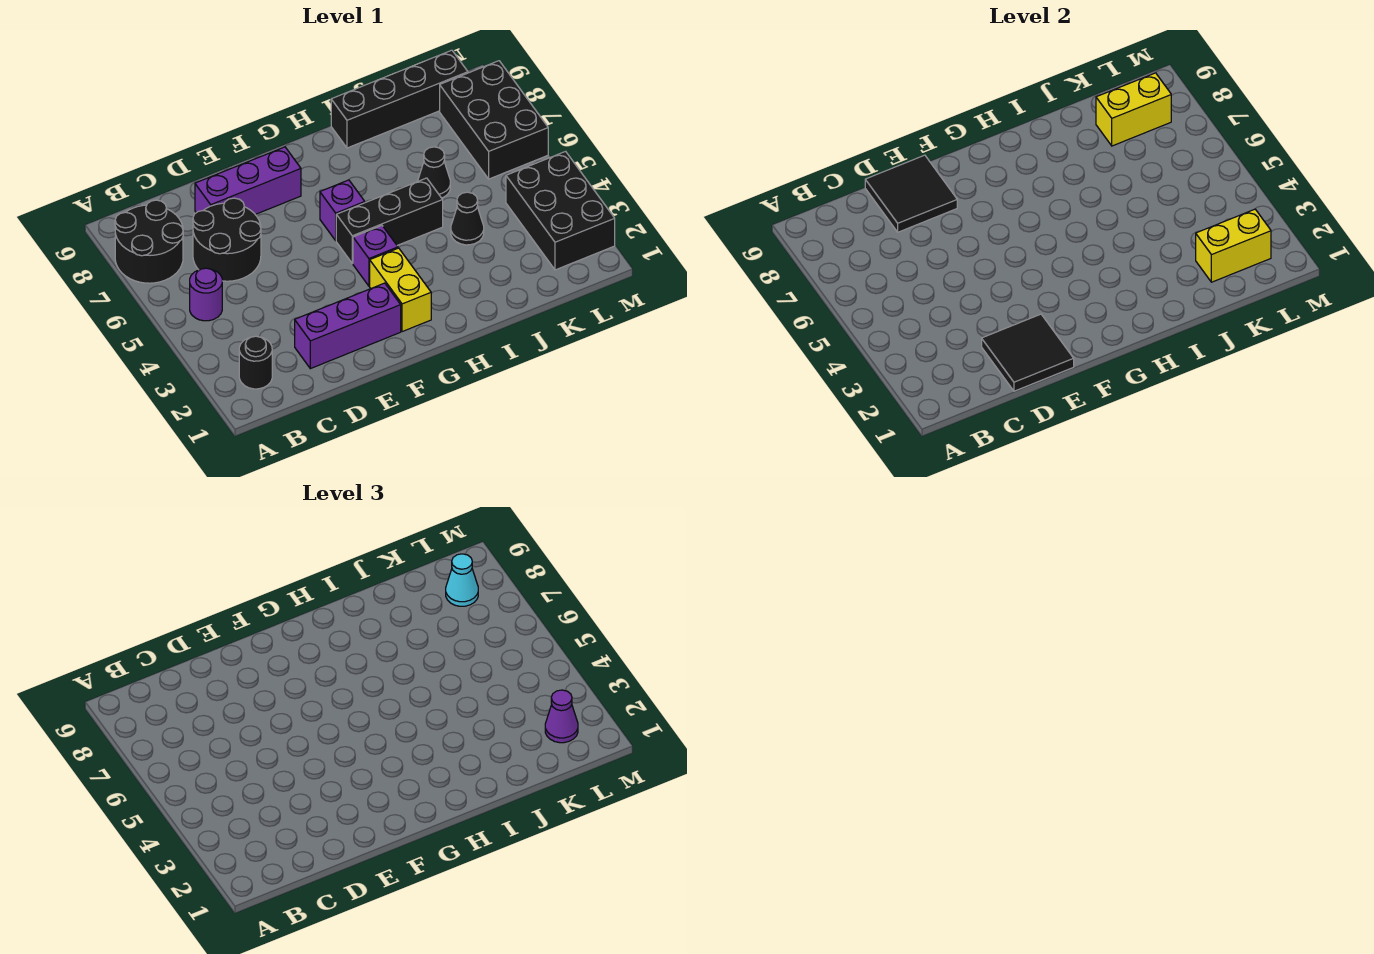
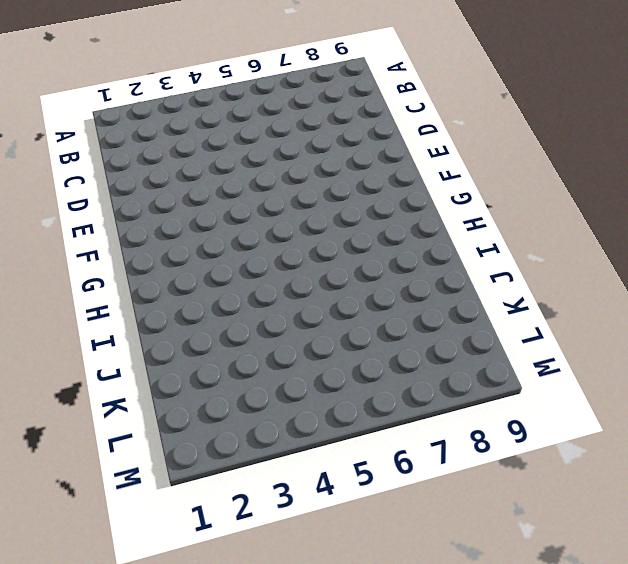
none -> black 2x2 round brick [115,200,183,283]
none -> black 1x1 round brick [239,336,272,389]
none -> purple 1x1 round brick [190,268,222,321]

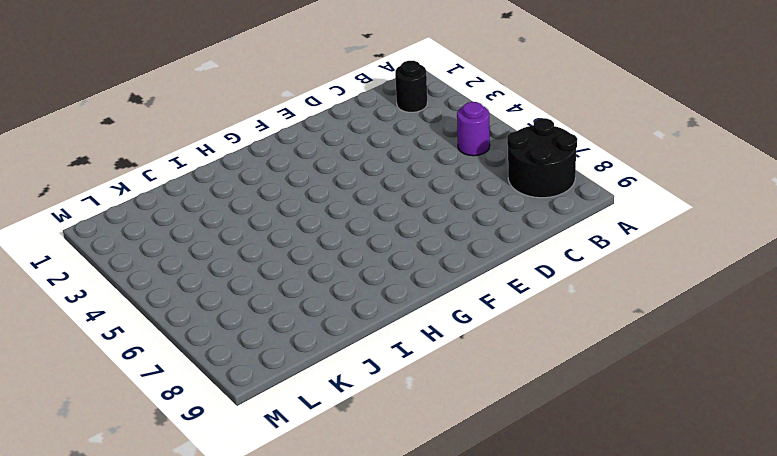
none -> black 2x2 round brick [193,198,261,281]
none -> purple 1x3 brick [295,283,401,369]
none -> purple 1x3 brick [195,147,301,214]

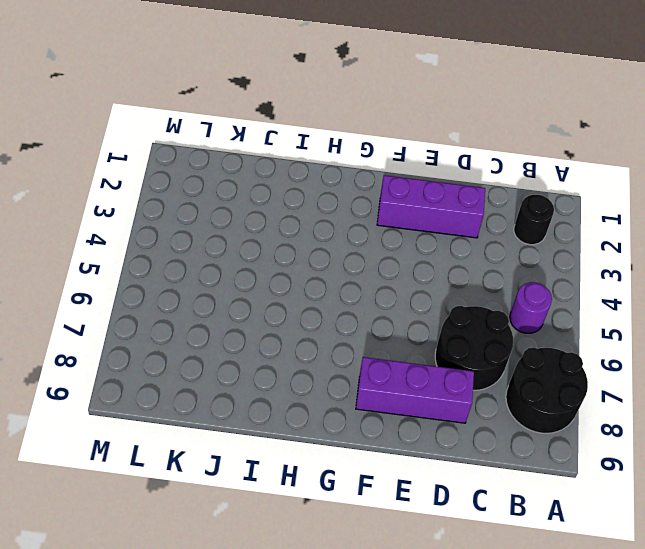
none -> yellow 1x2 brick [370,248,431,332]
none -> purple 1x1 brick [353,226,398,286]
none -> black 1x3 brick [336,178,443,263]

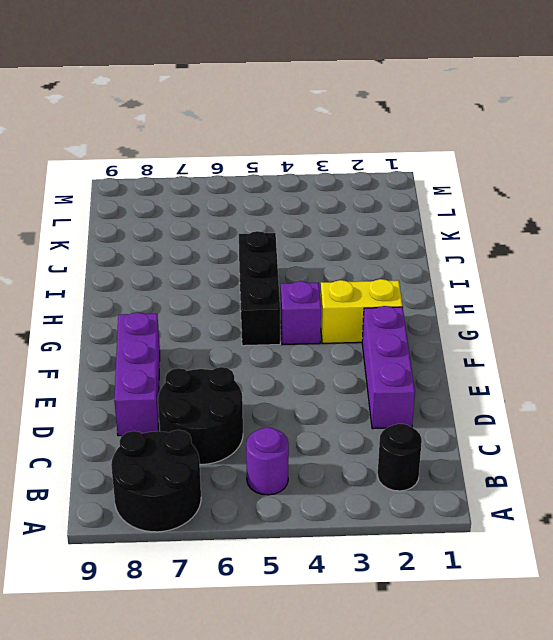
none -> purple 1x1 brick [320,180,365,241]
none -> black 1x4 brick [331,50,468,148]
none -> black 1x1 cone [451,192,484,245]

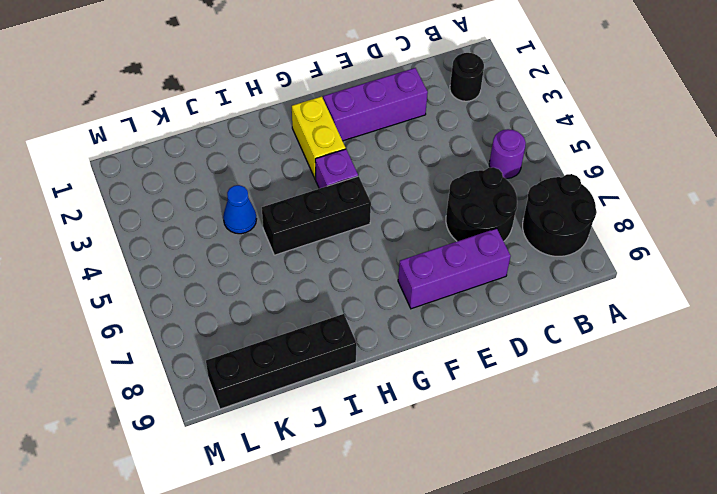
blue 1x1 cone [223,185,256,234] -> black 1x1 cone [451,192,484,245]
none -> purple 1x1 brick [320,180,365,241]
none -> black 1x1 cone [418,147,450,198]
none -> black 2x3 brick [506,151,615,270]

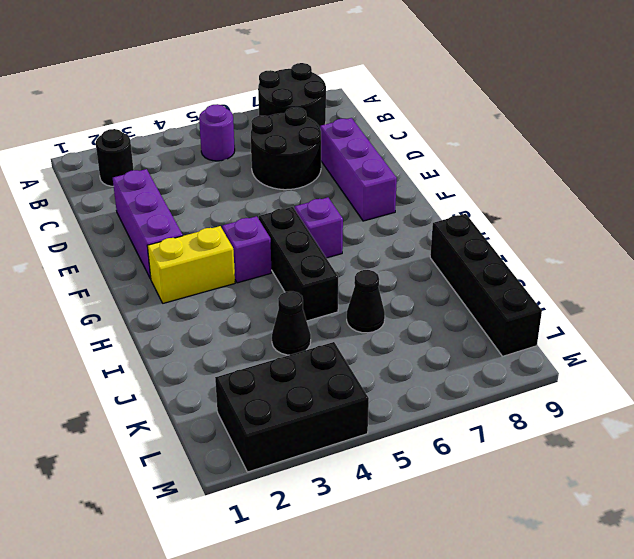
none -> black 2x3 brick [440,61,548,179]
none -> black 2x2 tile [982,314,1074,391]
none -> black 2x2 tile [865,155,957,232]

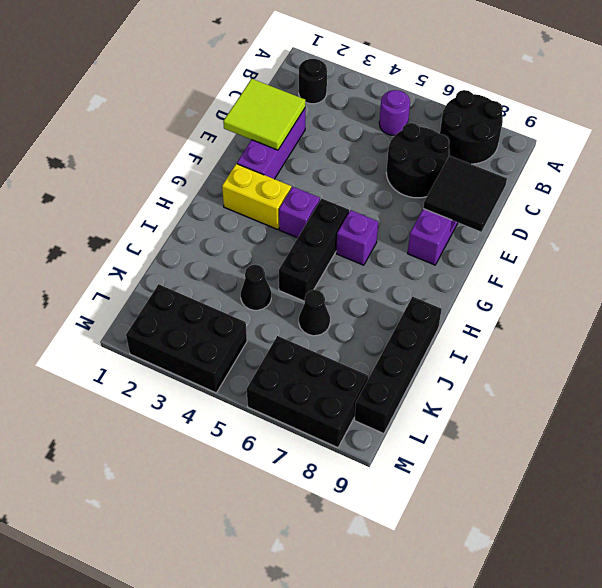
lime 2x2 tile [223,79,305,150] -> black 2x2 tile [982,314,1074,391]
none -> yellow 1x2 brick [1196,209,1271,282]
none -> yellow 1x2 brick [1096,73,1171,146]
none -> purple 1x1 cone [545,690,578,743]

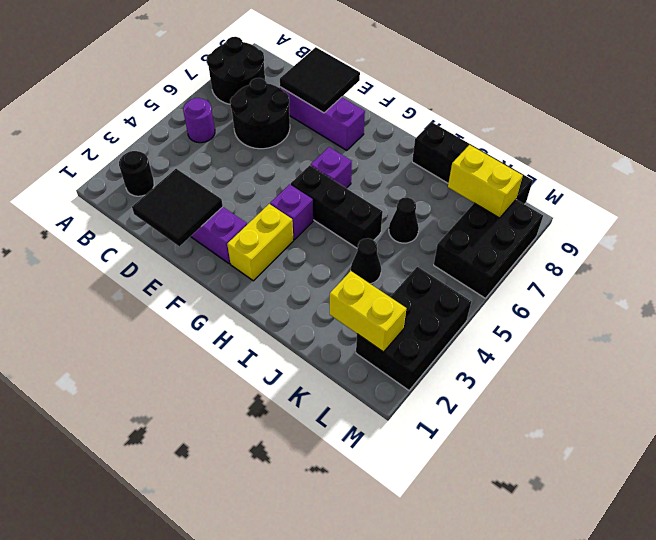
none -> purple 1x1 cone [545,690,578,743]
none -> cyan 1x1 cone [446,554,478,606]

